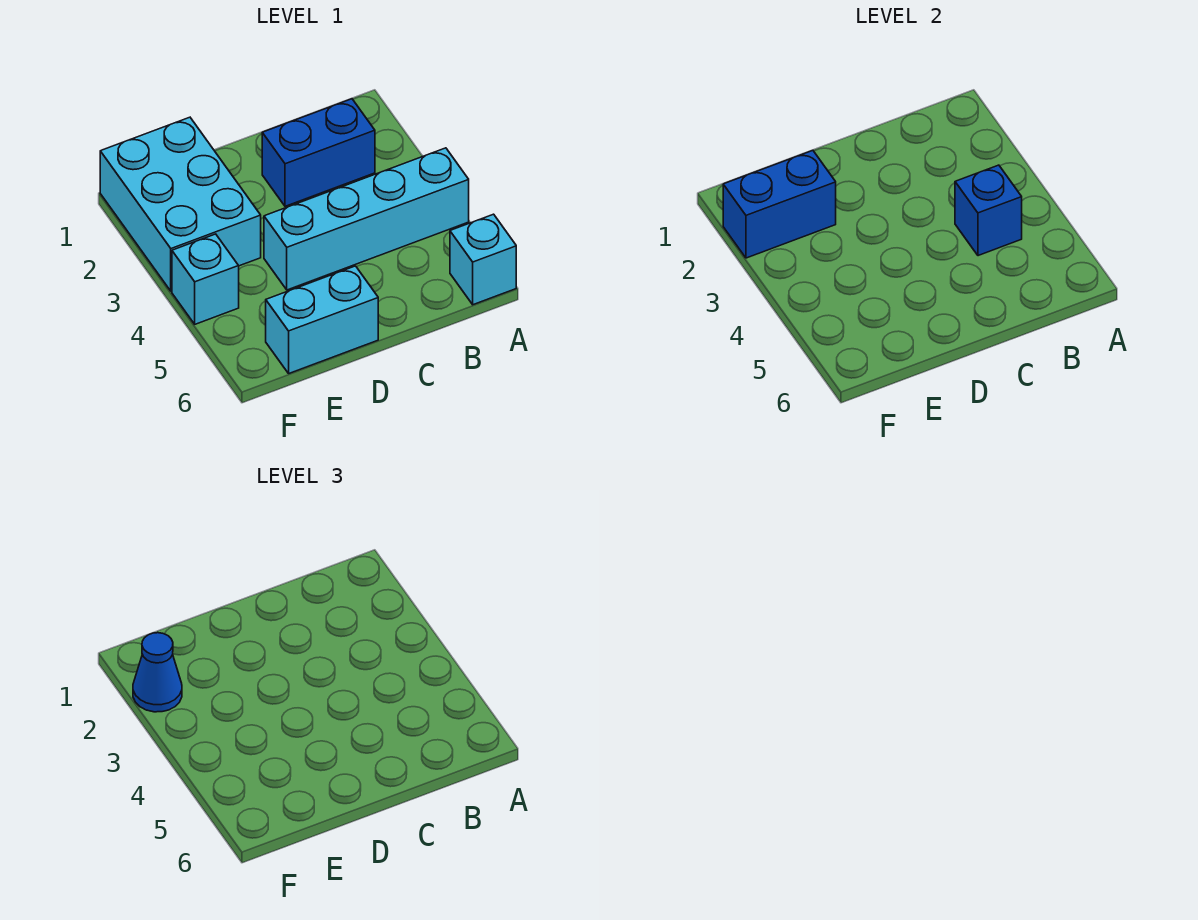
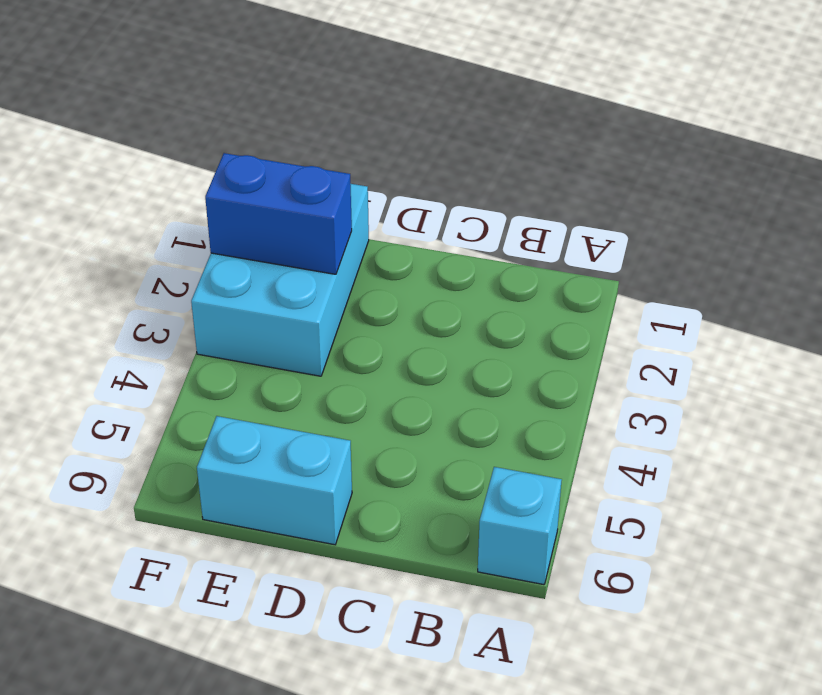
none -> cyan 1x4 brick [264,148,469,290]
none -> blue 1x2 brick [262,99,375,206]

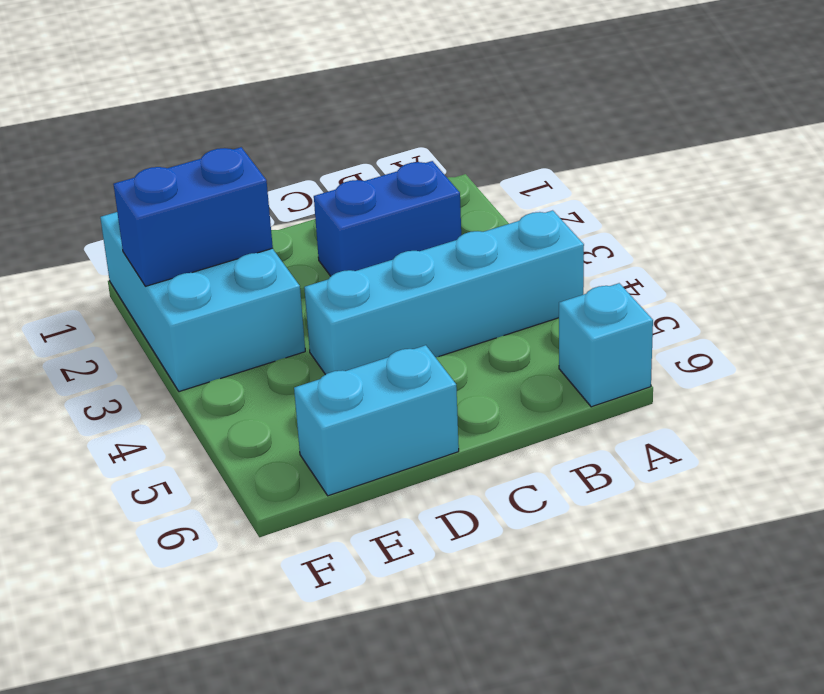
none -> cyan 1x1 brick [172,234,239,324]
none -> blue 1x1 brick [955,165,1022,256]

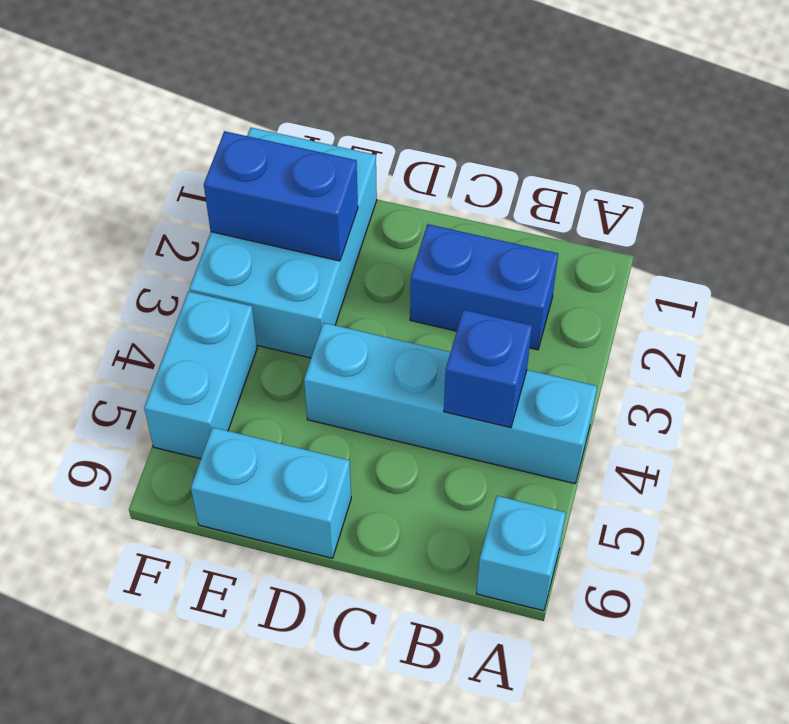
cyan 1x2 brick [144,291,257,459] -> cyan 1x1 brick [172,234,239,324]
none -> blue 1x1 cone [133,633,182,712]

